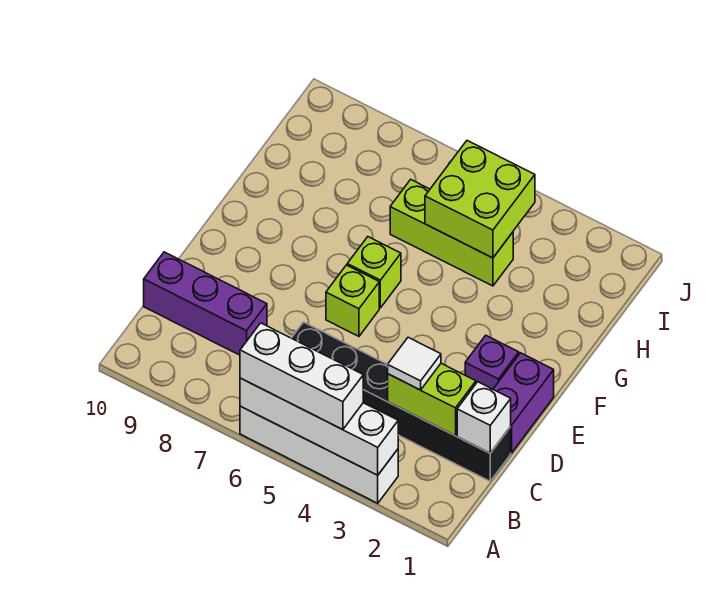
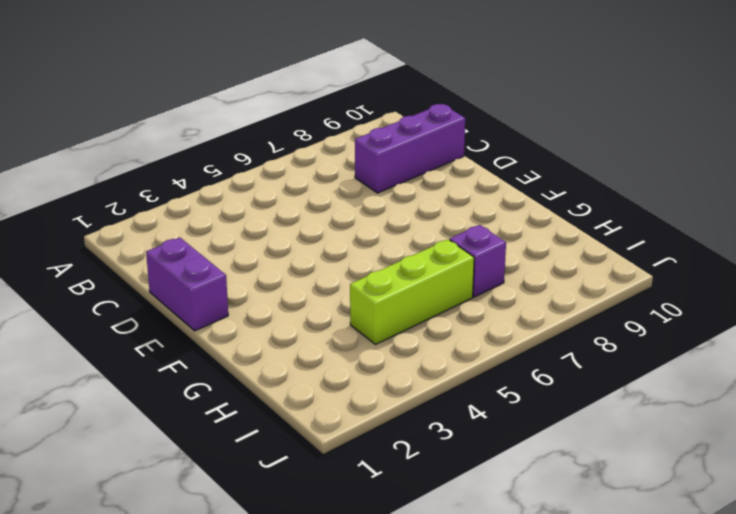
purple 1x1 brick [450,225,506,297] -> purple 1x1 brick moved to [465,335,519,389]
none -> white 1x4 brick [240,406,398,503]
none -> black 1x6 brick [292,322,511,481]
none -> lime 1x1 brick [326,265,379,336]

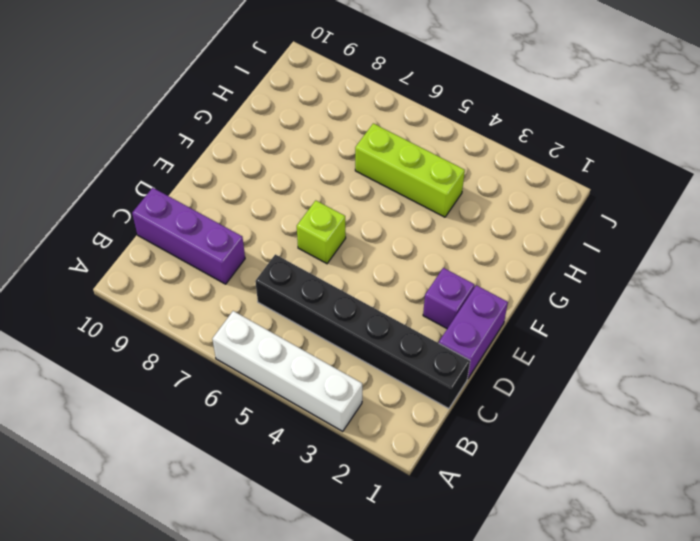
none -> lime 1x1 brick [347,237,401,308]
none -> white 1x4 brick [240,378,398,475]
none -> white 1x1 brick [457,382,511,453]

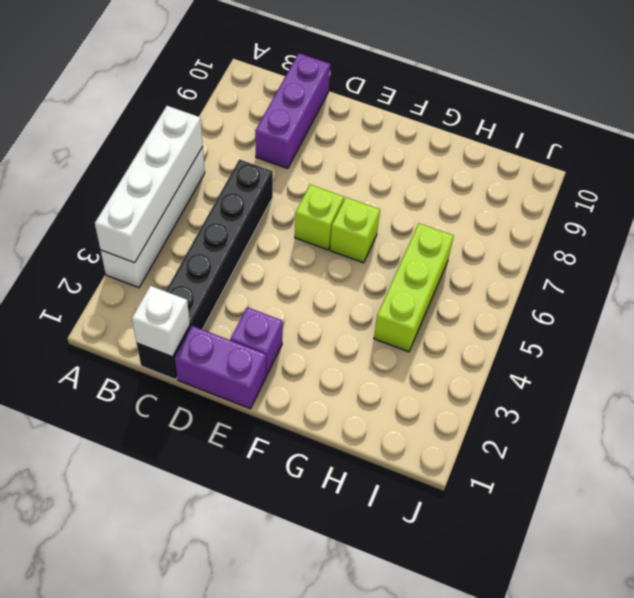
none -> lime 1x2 brick [388,363,476,436]
none -> lime 2x2 brick [425,141,535,258]
none -> white 1x3 brick [240,323,363,430]

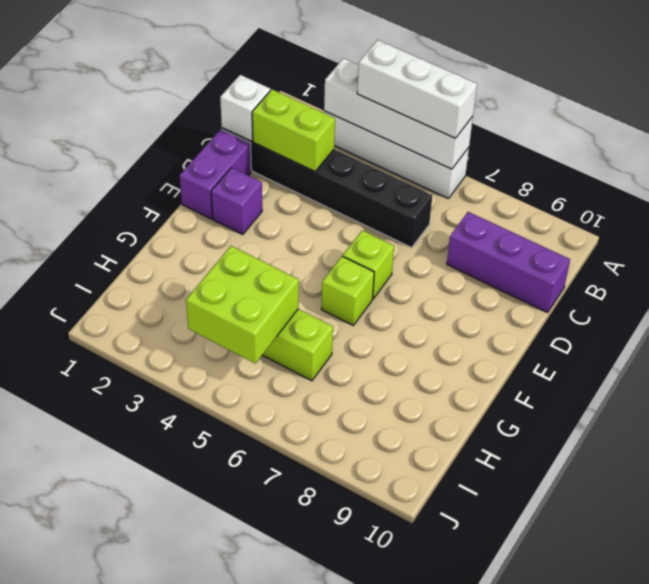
none -> white 1x1 tile [388,337,441,390]

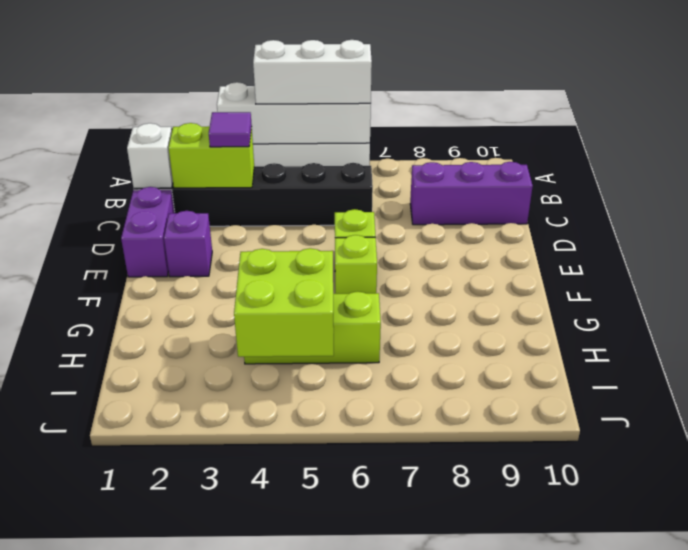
purple 1x1 tile [209,112,252,147] -> white 1x1 tile [388,337,441,390]

